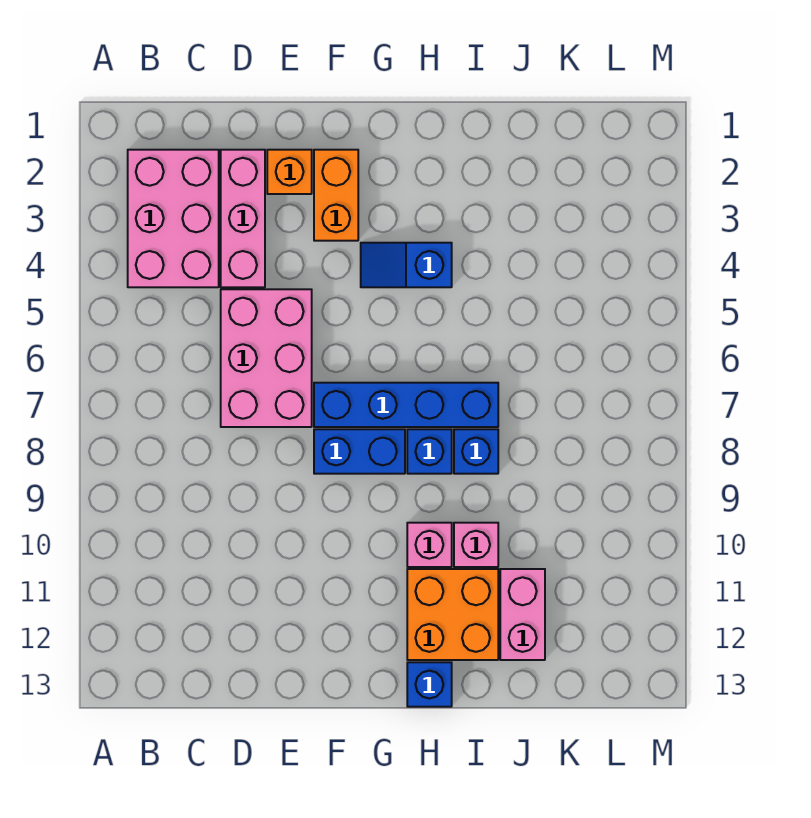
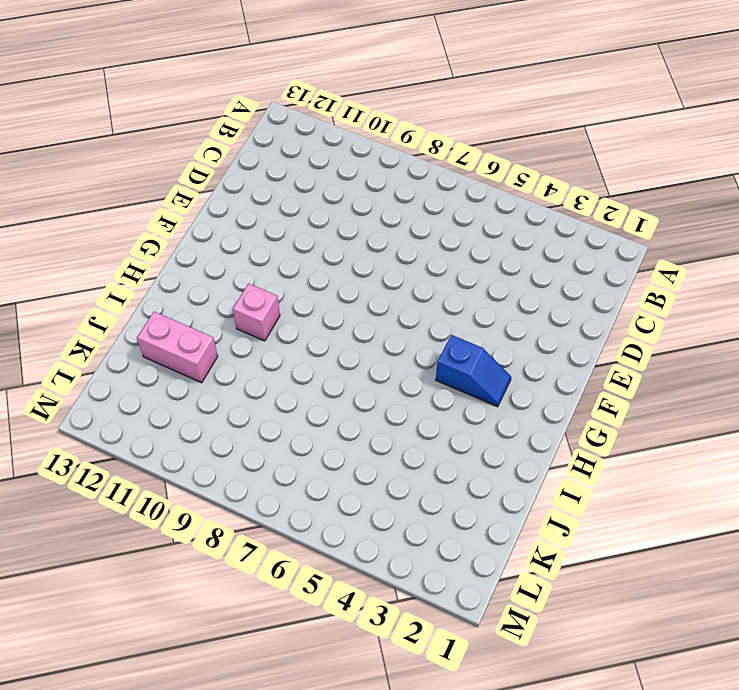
blue 1x2 slope [436,335,511,407] -> blue 1x2 slope turned to [361,243,452,287]
none -> pink 2x3 brick [128,150,219,287]
none -> pink 1x3 brick [221,150,265,287]
none -> pink 2x3 brick [221,289,312,427]

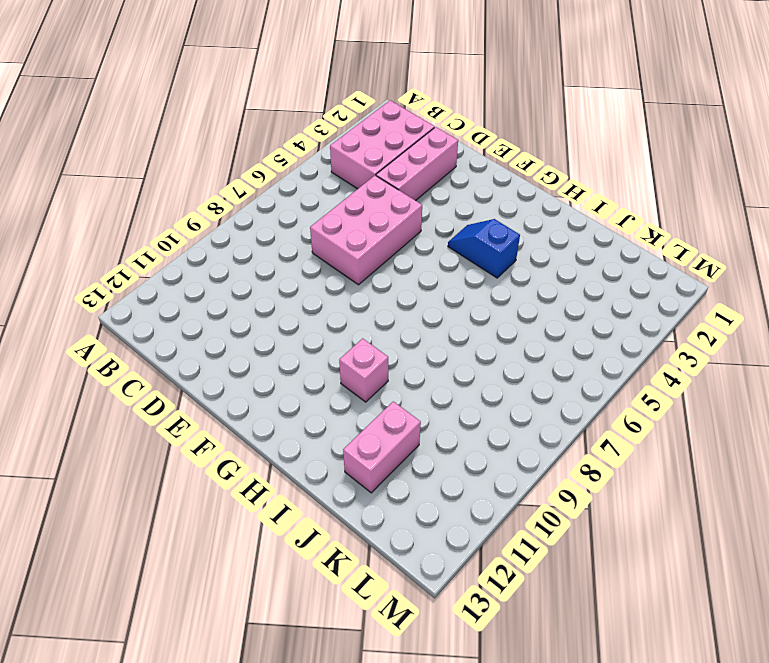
none -> orange 1x1 brick [267,150,312,194]
none -> orange 1x2 brick [314,150,358,241]
none -> blue 1x4 brick [314,383,498,427]

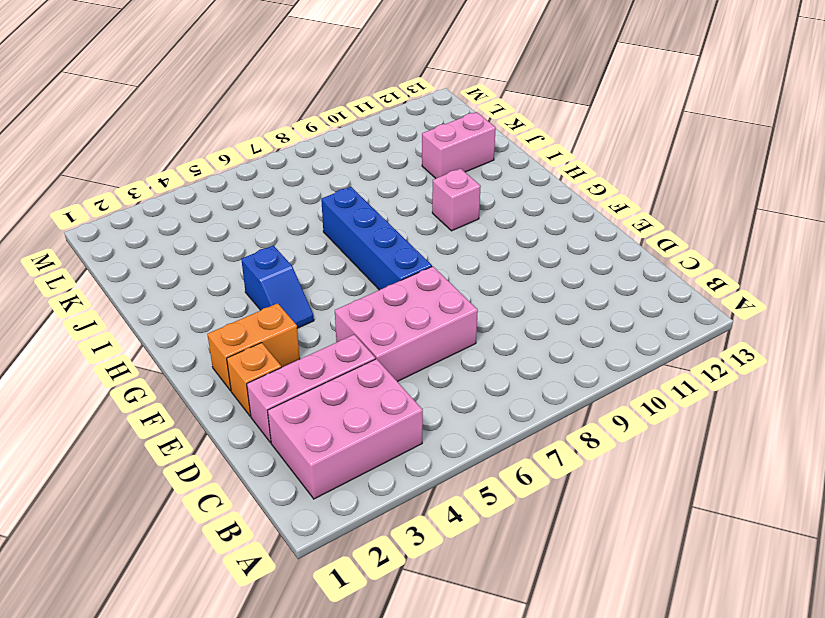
none -> blue 1x2 brick [314,429,405,474]
none -> blue 1x1 brick [407,429,452,474]
none -> orange 2x2 brick [407,569,498,660]

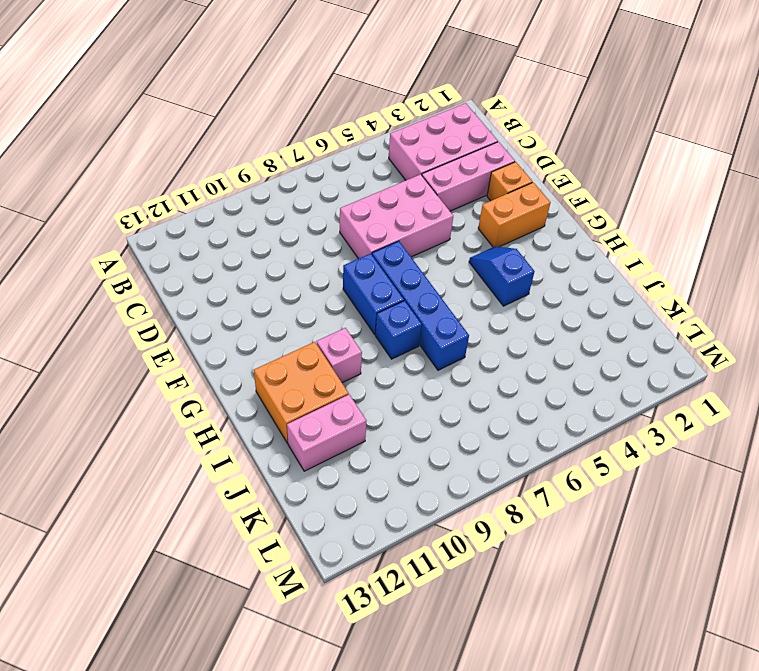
none -> blue 1x1 brick [407,662,452,707]
none -> blue 1x1 brick [454,429,498,474]
none -> pink 1x1 brick [454,523,498,567]

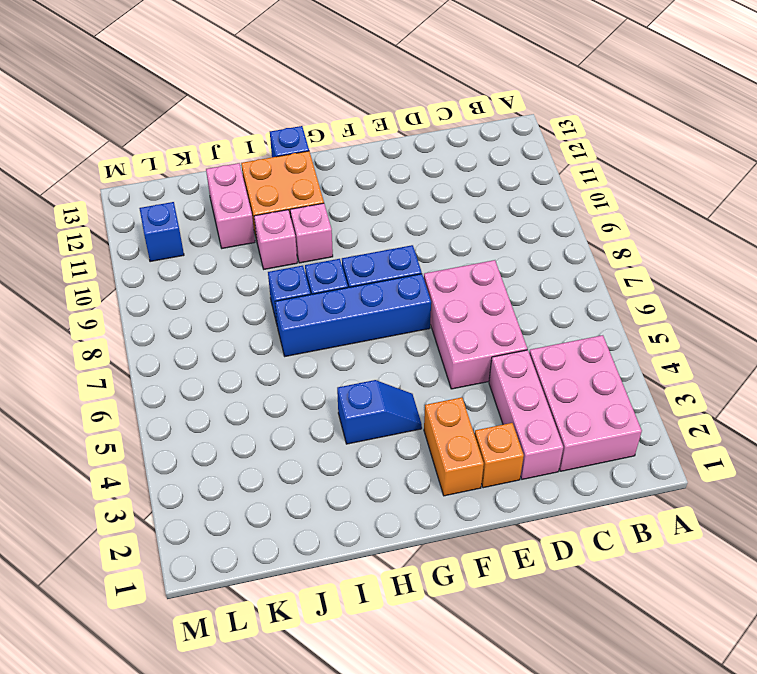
blue 1x1 brick [139,202,184,262] -> none

